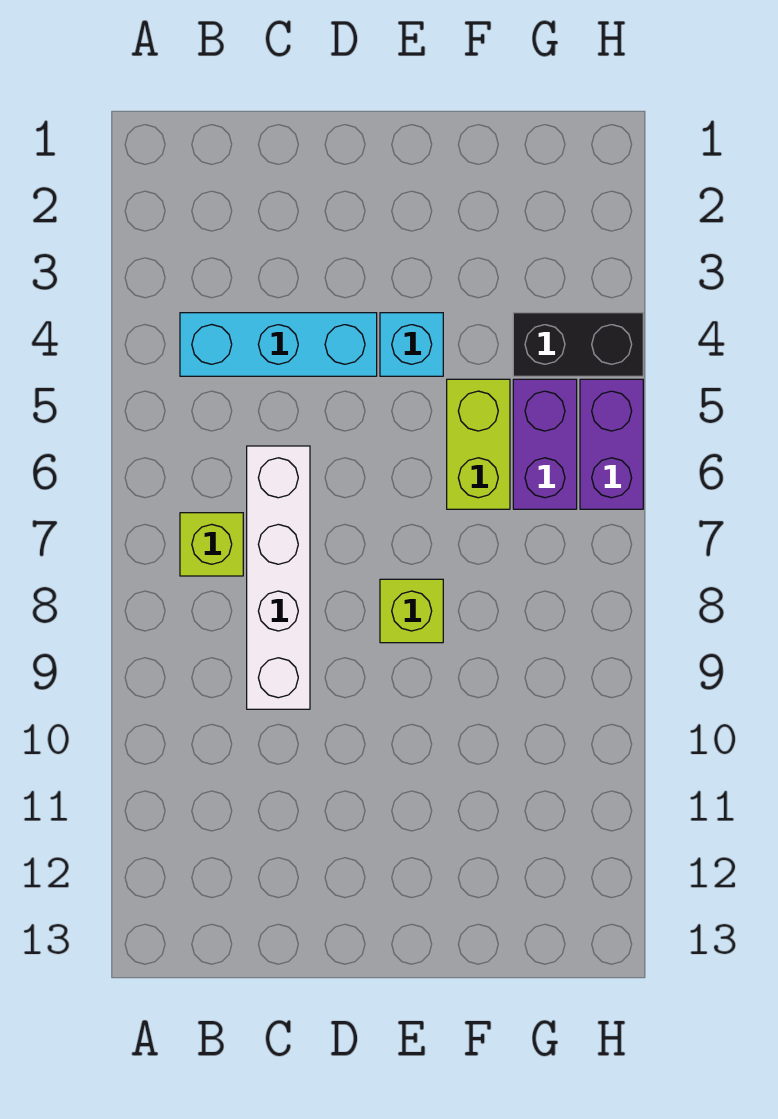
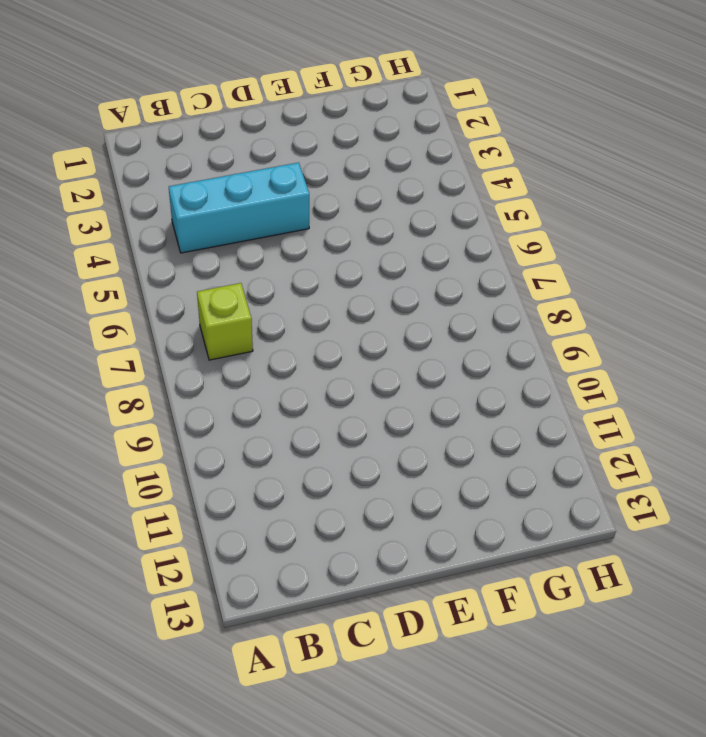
none -> white 1x4 brick [247,446,310,709]
none -> cyan 1x1 brick [380,313,443,376]

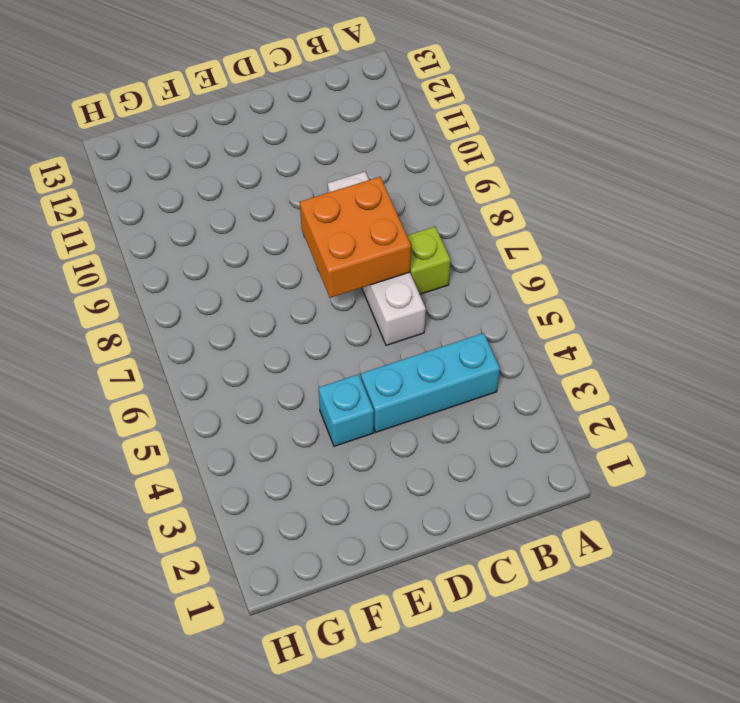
orange 2x2 brick [300,177,411,298] -> none
none -> lime 1x1 brick [380,579,443,643]
none -> lime 1x2 brick [447,379,510,509]

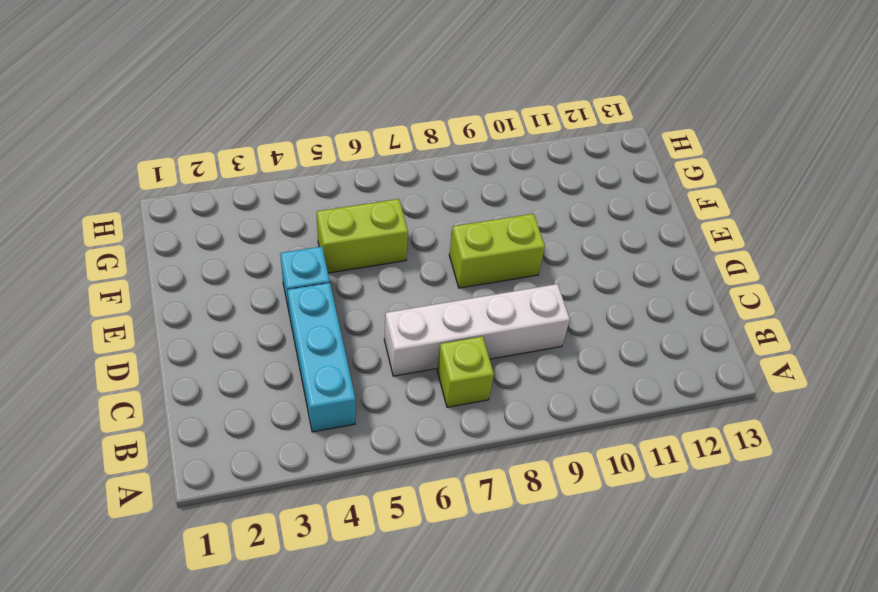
lime 1x2 brick [449,214,545,288] -> lime 1x1 brick [380,579,443,643]
none -> black 1x2 brick [513,313,643,376]
none -> purple 1x2 brick [513,379,577,509]

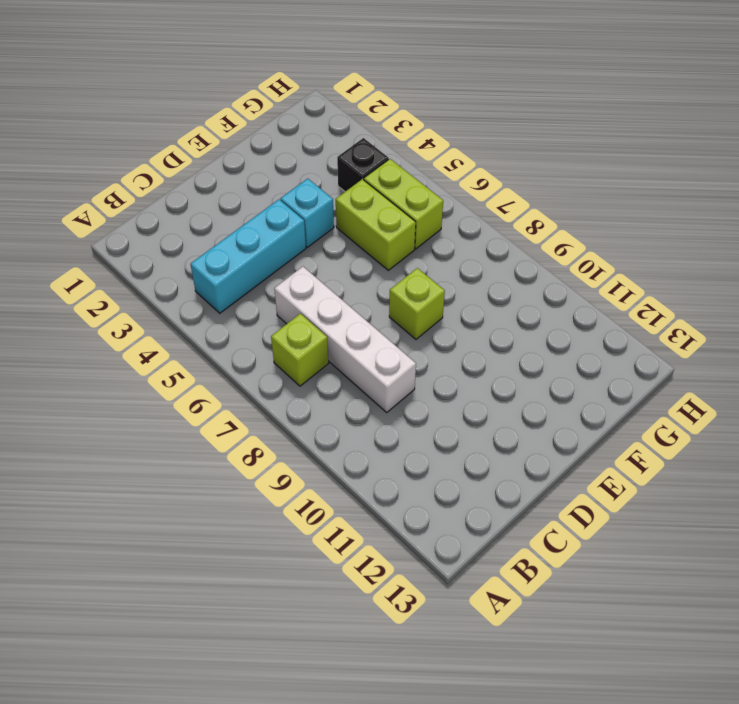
black 1x1 brick [337,138,389,192] -> black 1x2 brick [513,313,643,376]
lime 1x2 brick [364,159,443,249] -> purple 1x2 brick [513,379,577,509]
none -> purple 1x2 brick [580,379,643,509]

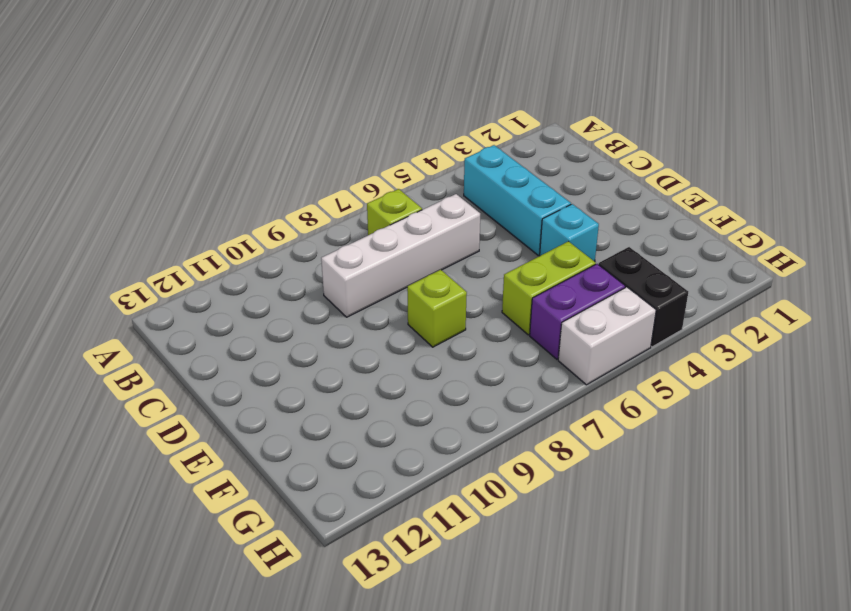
white 1x2 brick [558,287,656,385] -> purple 1x2 brick [580,379,643,509]

